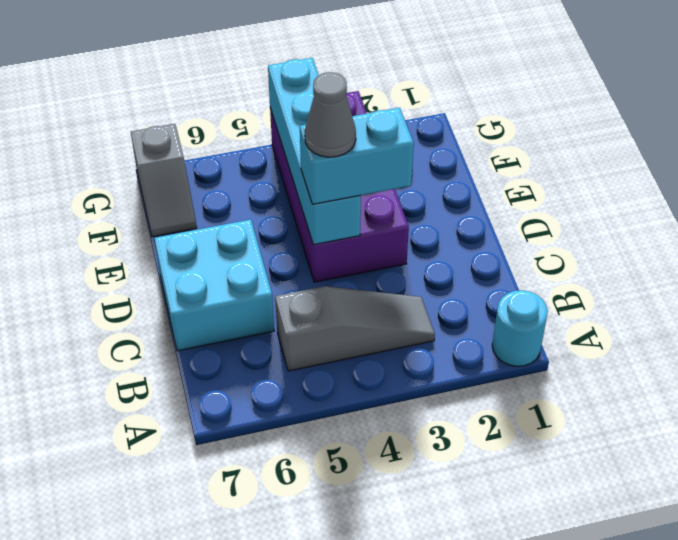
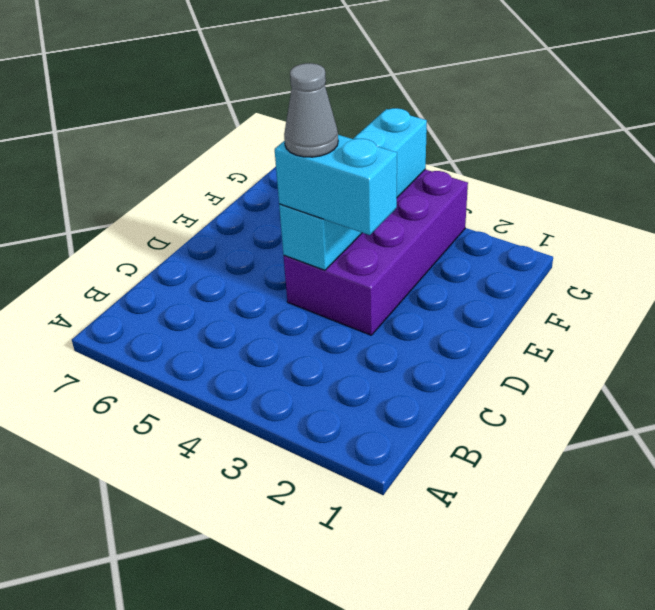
none -> cyan 1x1 round brick [492,290,548,366]
none -> grey 1x3 slope [275,286,435,371]

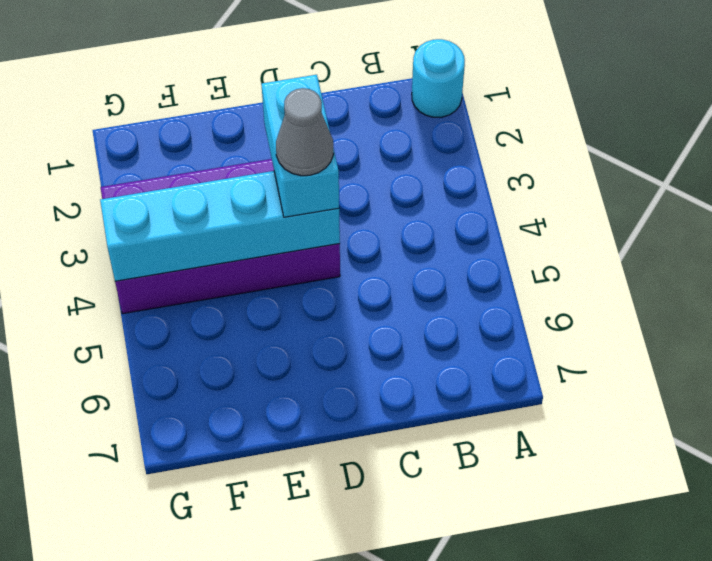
none -> grey 1x3 slope [275,286,435,371]
none -> cyan 2x2 brick [154,219,274,351]

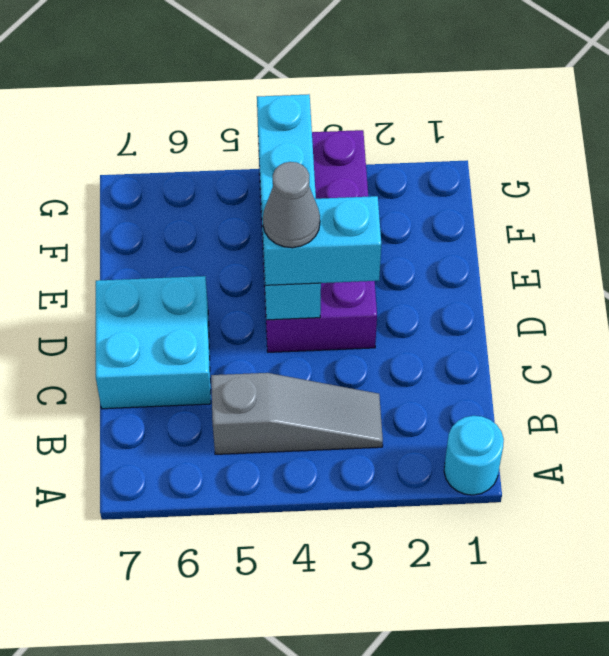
none -> grey 1x2 slope [131,124,197,237]

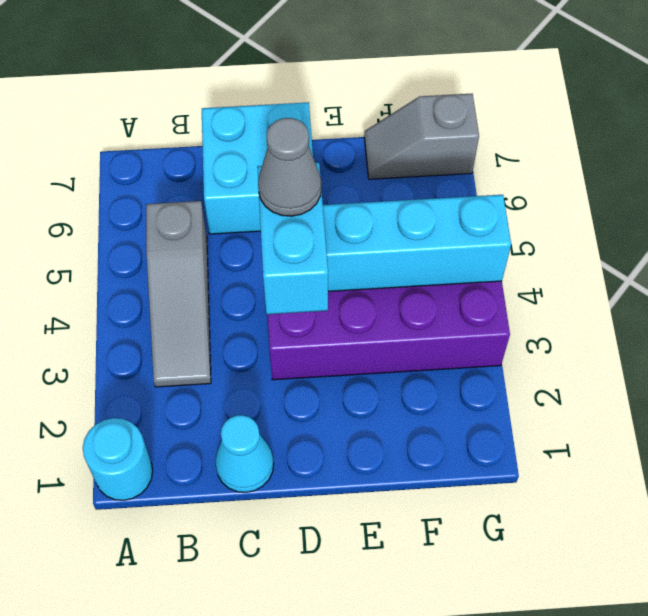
cyan 1x1 cone [215,415,274,492] -> none

